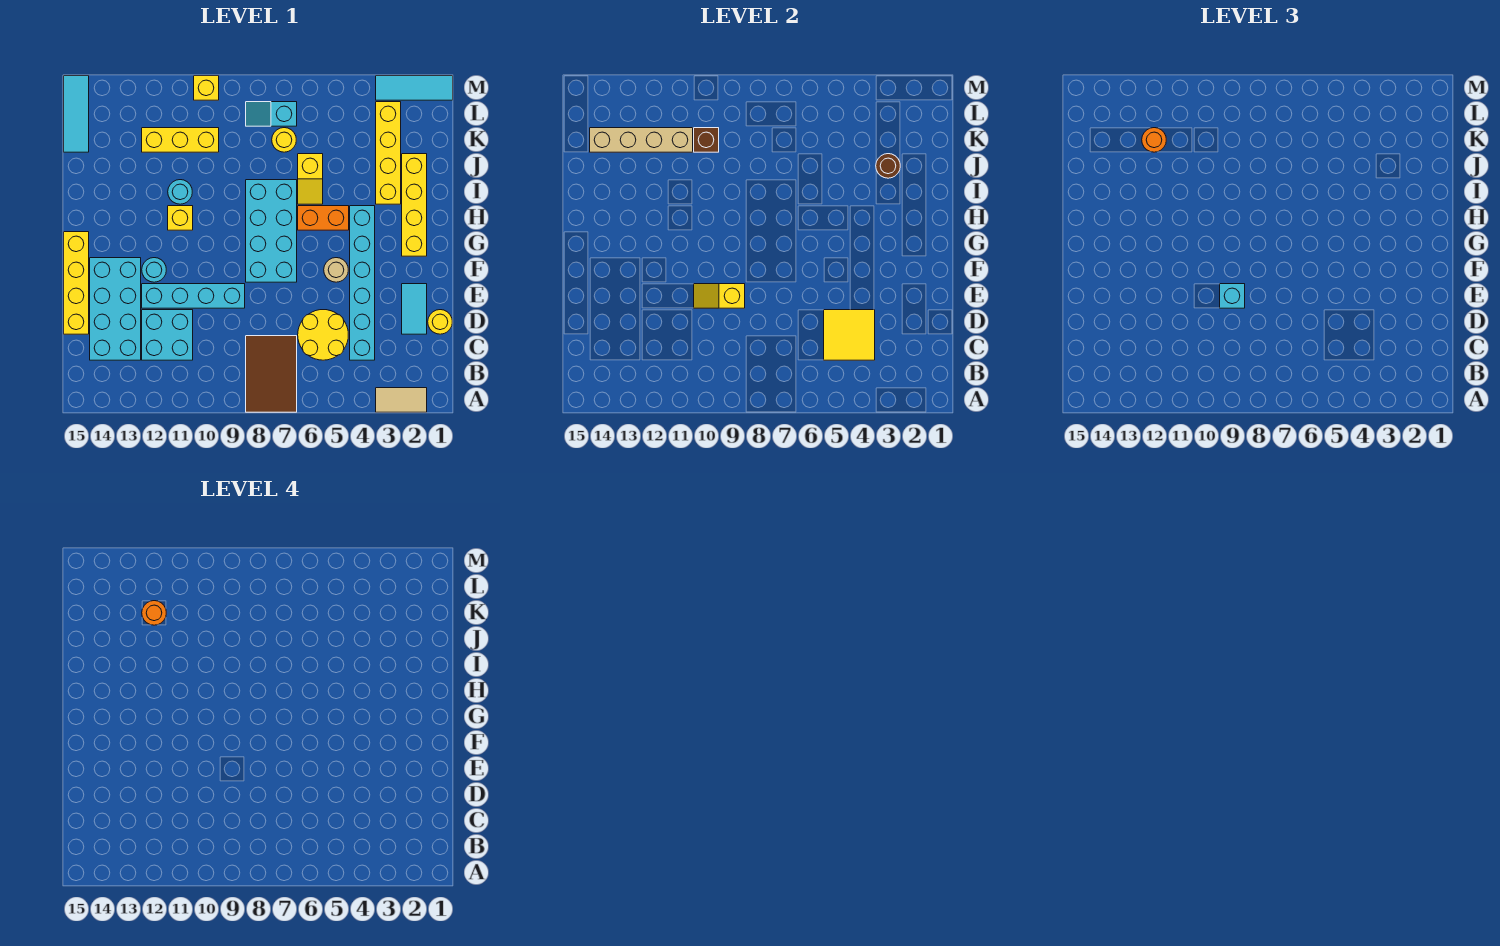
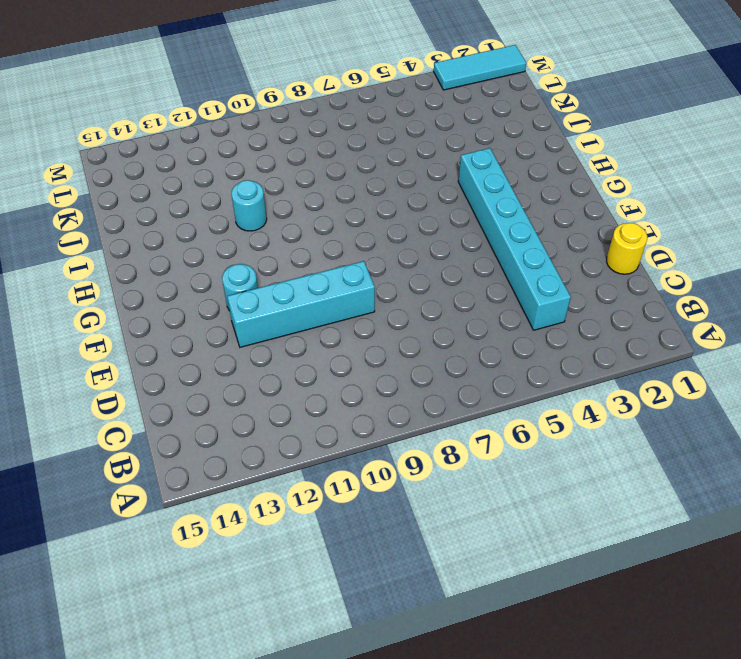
none -> tan 1x2 tile [376,388,427,412]
none -> brown 2x3 tile [246,336,297,412]
none -> yellow 2x2 round brick [298,310,348,360]
none -> cyan 2x2 brick [142,310,193,360]

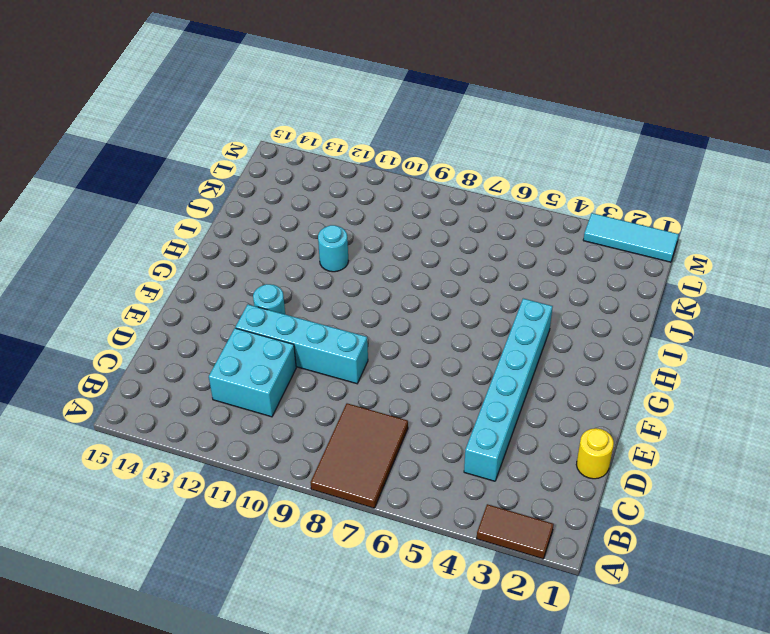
brown 1x2 tile [477,504,554,559] -> tan 1x2 tile [376,388,427,412]
none -> yellow 2x2 round brick [298,310,348,360]
none -> cyan 2x4 brick [90,258,141,360]
none -> cyan 1x2 tile [402,284,427,334]
none -> yellow 1x4 brick [64,232,89,334]

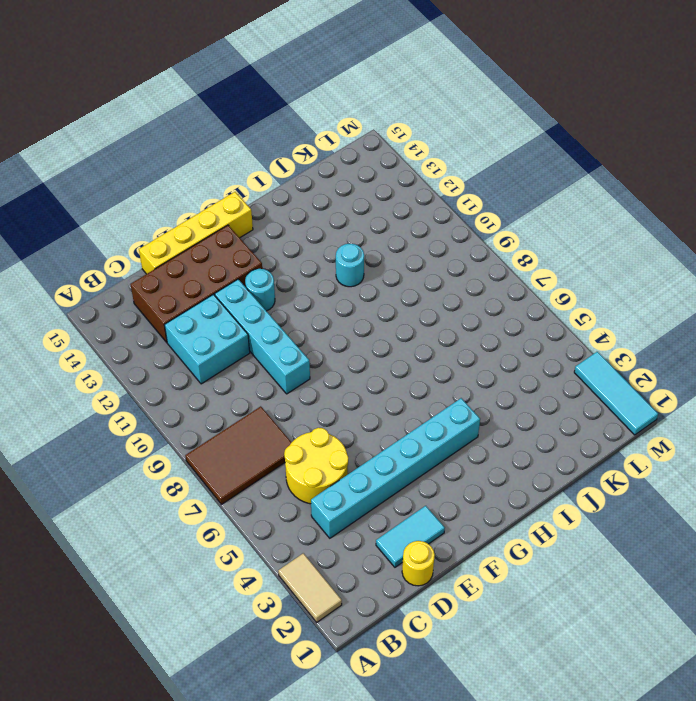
brown 2x4 brick [130,225,262,342] -> cyan 2x4 brick [90,258,141,360]
none -> tan 1x1 round brick [324,258,348,282]
none -> cyan 2x4 brick [246,180,297,282]
none -> yellow 1x4 brick [402,154,427,256]
none -> orange 1x2 brick [298,206,349,230]

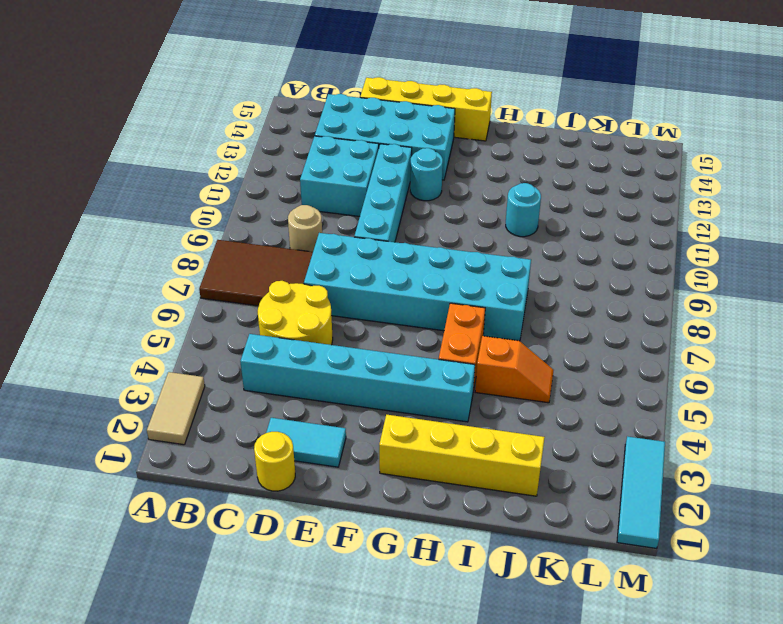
tan 1x1 round brick [288,205,322,252] -> tan 1x1 round brick moved to [324,258,348,282]
cyan 2x6 brick [304,233,531,341] -> cyan 2x4 brick [246,180,297,282]
orange 1x2 slope [475,336,554,403] -> none
none -> yellow 1x1 brick [168,206,193,230]
none -> yellow 1x4 brick [376,102,401,204]
none -> yellow 1x2 slope [298,154,323,204]
none -> yellow 1x1 round brick [272,128,296,152]

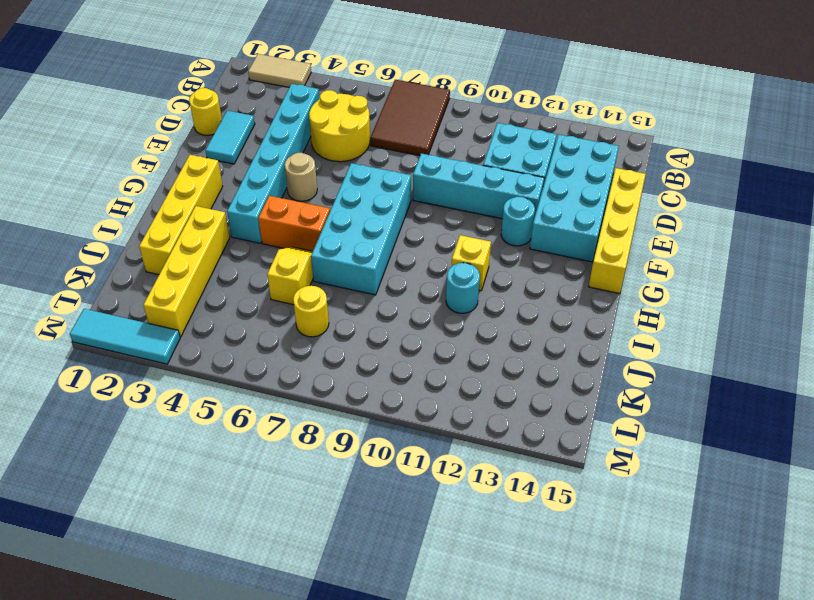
none -> yellow 1x3 brick [142,128,219,152]
none -> cyan 1x3 tile [64,76,89,152]
none -> cyan 1x2 slope [246,102,297,126]
none -> yellow 1x1 brick [194,76,219,100]

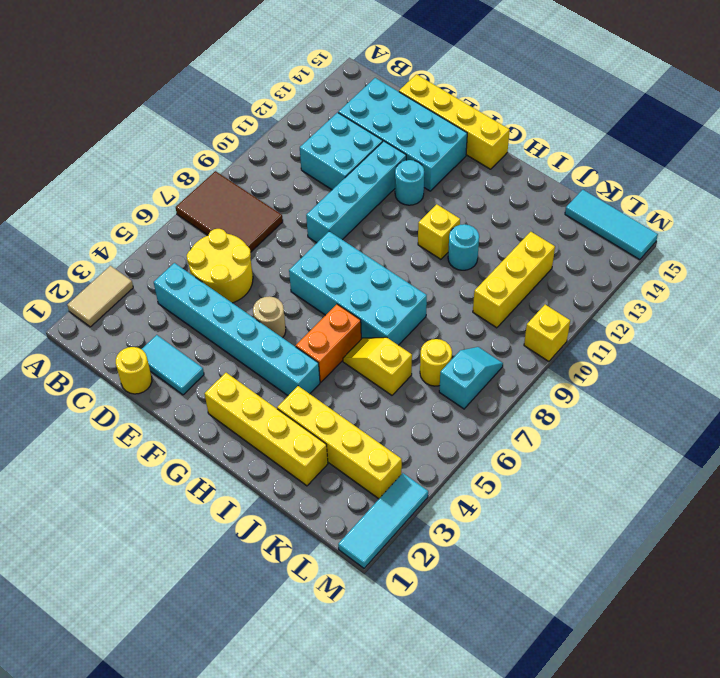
none -> yellow 2x2 tile [824,310,875,360]
none -> yellow 1x2 slope [694,284,745,308]
none -> brown 1x1 round brick [876,154,900,178]
none -> brown 1x1 brick [694,128,719,152]

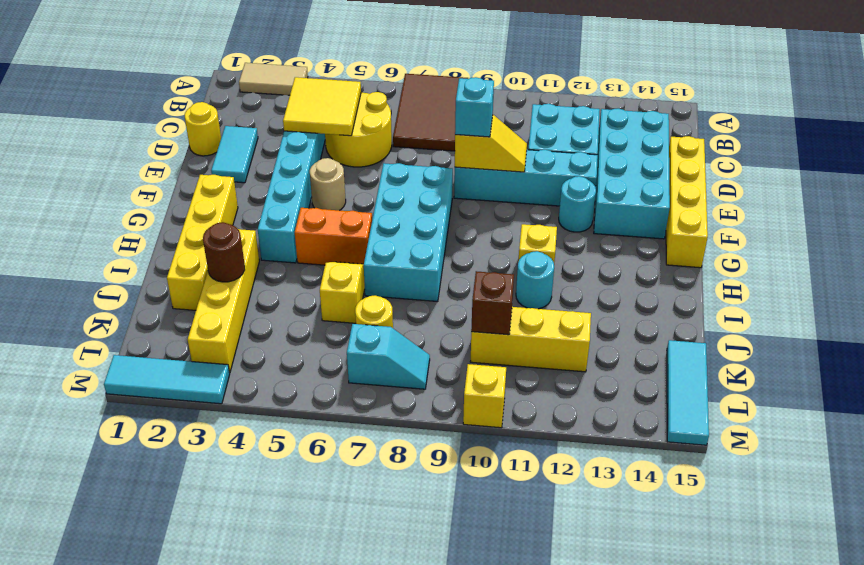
none -> tan 1x4 brick [590,128,693,152]
none -> orange 1x1 round brick [1142,128,1166,152]
none -> orange 1x1 round brick [142,601,166,625]

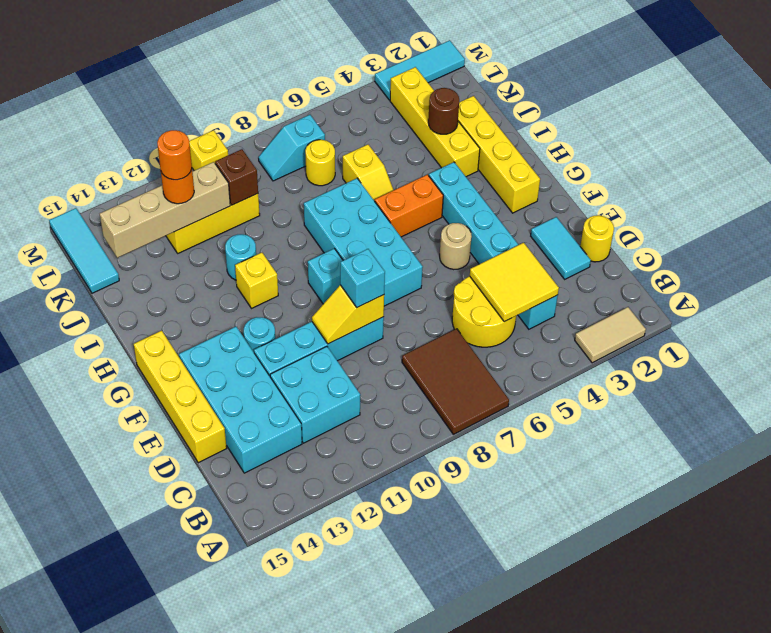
cyan 1x1 brick [308,248,343,304] -> none

